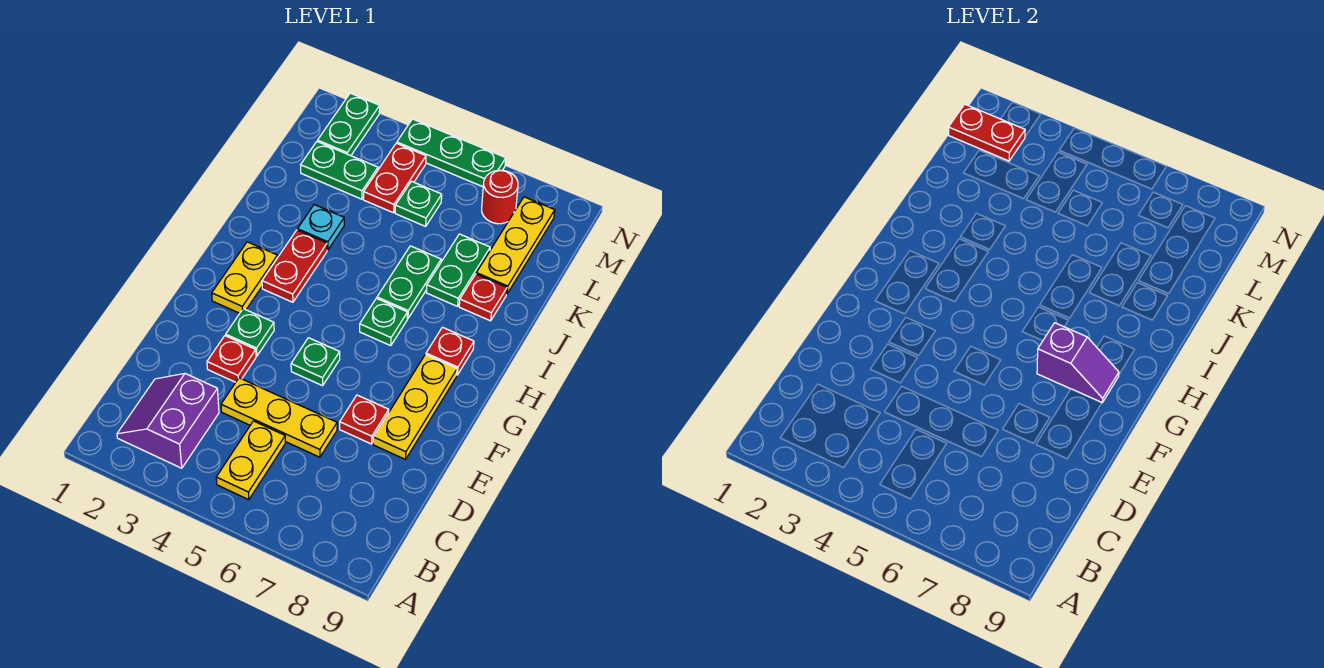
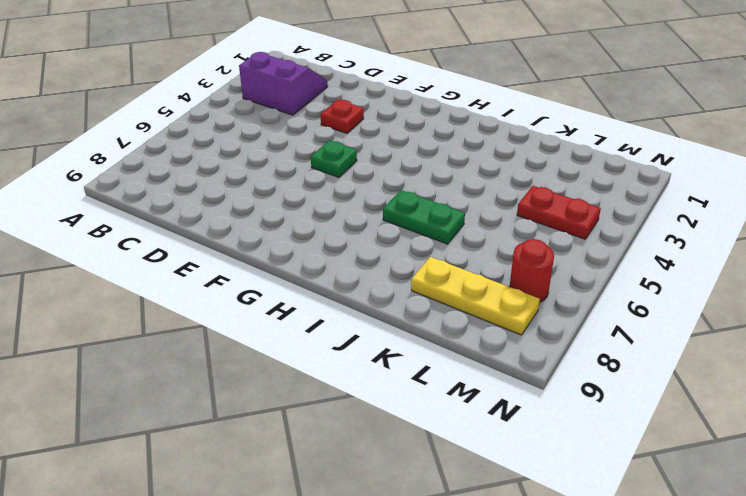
none -> yellow 1x2 plate [216,421,285,500]
none -> yellow 1x3 plate [221,378,337,457]
none -> red 1x1 plate [340,395,389,444]

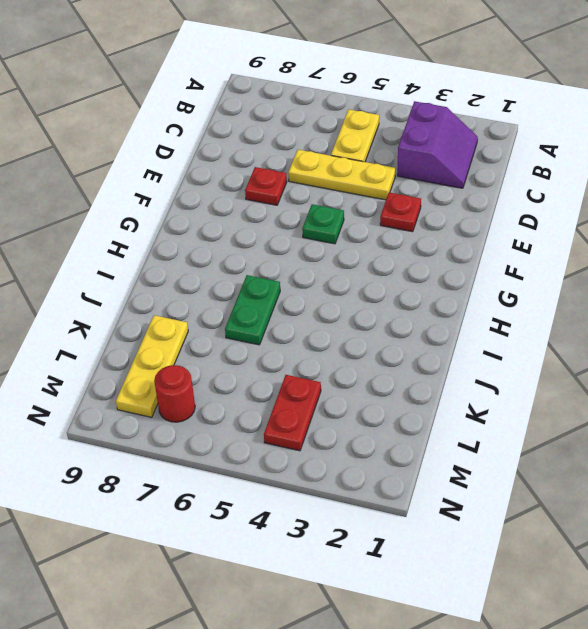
none -> yellow 1x3 plate [373,355,457,459]
none -> green 1x1 plate [226,309,274,356]
none -> yellow 1x2 plate [212,242,278,313]

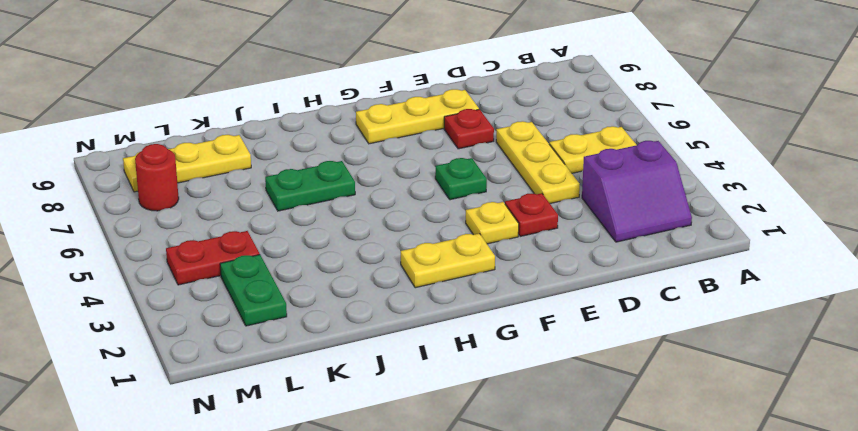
yellow 1x1 plate [466,202,519,244] -> green 1x1 plate [226,309,274,356]
none -> red 1x2 plate [262,230,327,302]
none -> green 1x1 plate [360,298,407,346]
none -> red 1x1 plate [426,327,474,375]

